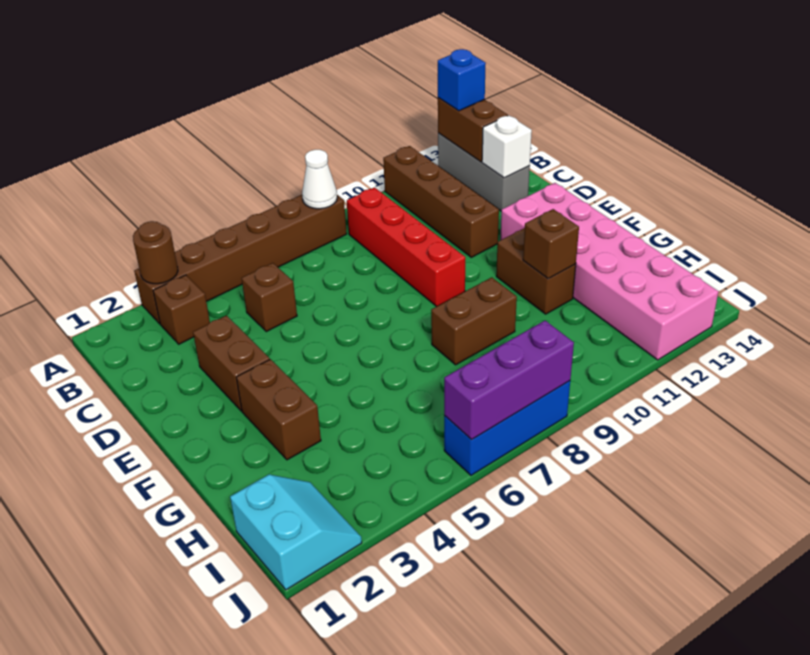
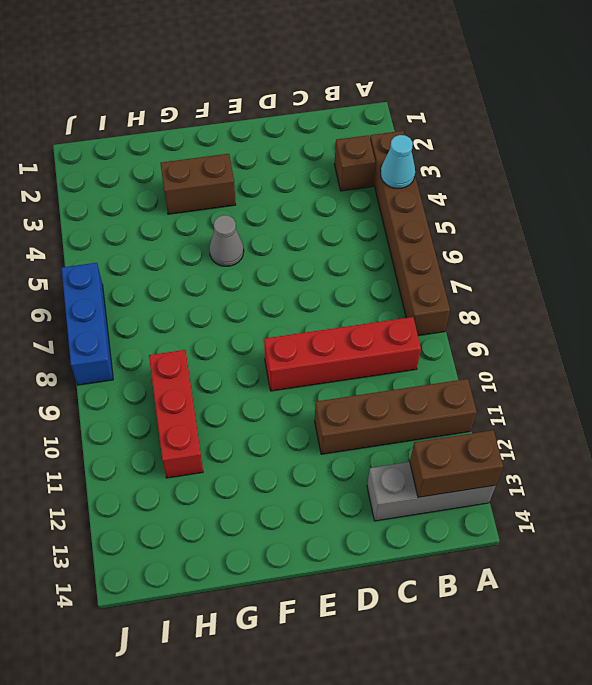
cyan 1x1 cone [381,135,415,188] -> none
grey 1x1 cone [209,215,244,266] -> none
red 1x3 brick [149,350,203,478] -> none
none -> brown 1x1 brick [242,263,297,332]
none -> brown 1x2 brick [193,315,270,411]
none -> pink 2x6 brick [500,183,718,360]

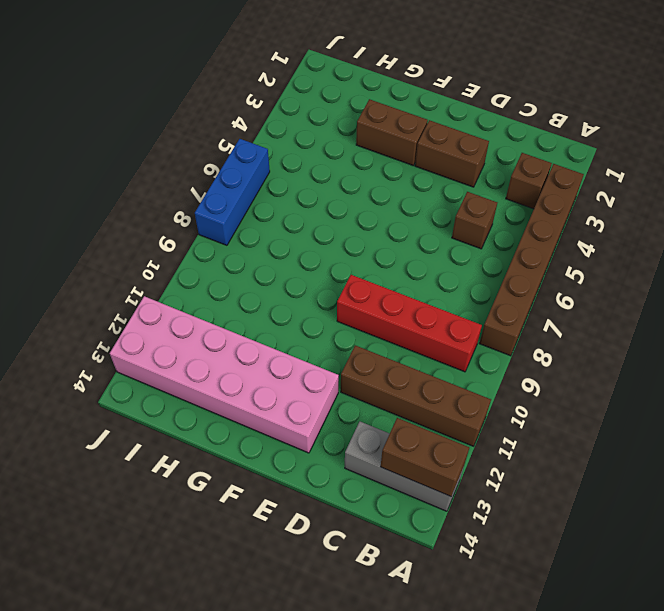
none -> brown 1x2 brick [496,228,576,314]
none -> brown 1x2 brick [431,277,517,365]
none -> cyan 2x2 slope [230,475,362,590]

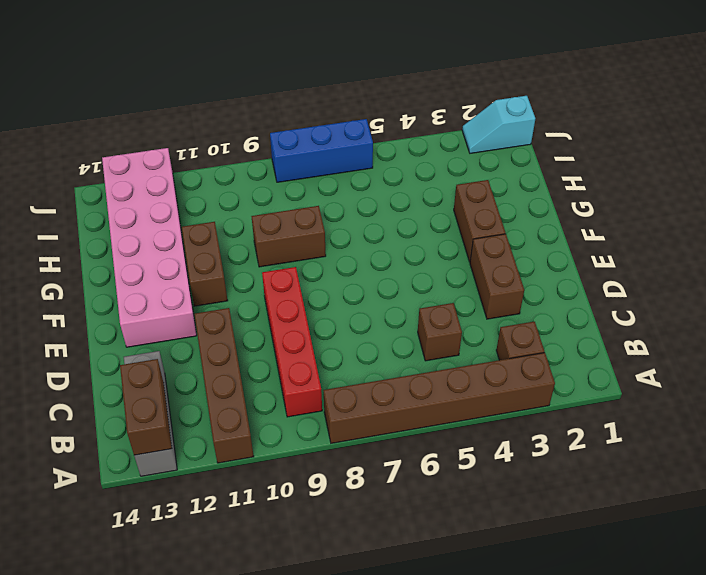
cyan 1x2 slope [462,96,535,153] -> cyan 2x2 slope [230,475,362,590]
none -> brown 1x1 round brick [133,221,178,284]
none -> white 1x1 cone [302,150,337,209]
none -> white 1x1 brick [482,115,532,178]

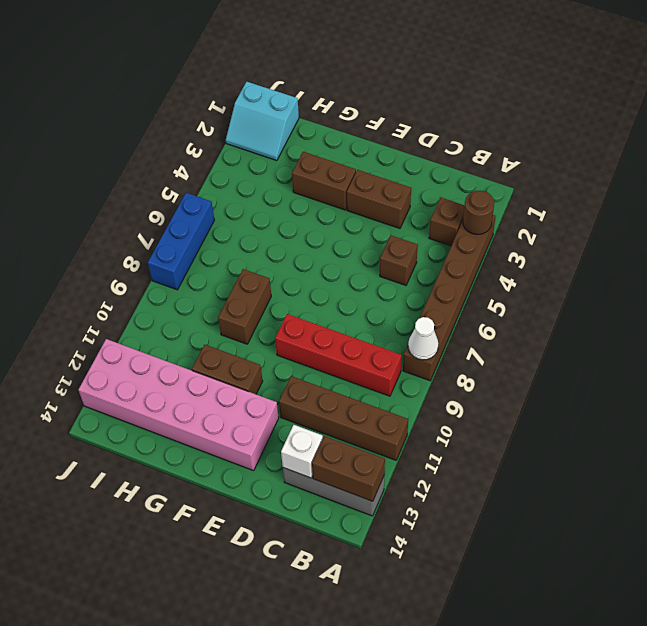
none -> brown 1x1 brick [523,209,579,279]
none -> purple 1x3 brick [444,320,574,440]
none -> blue 1x1 brick [438,49,486,111]

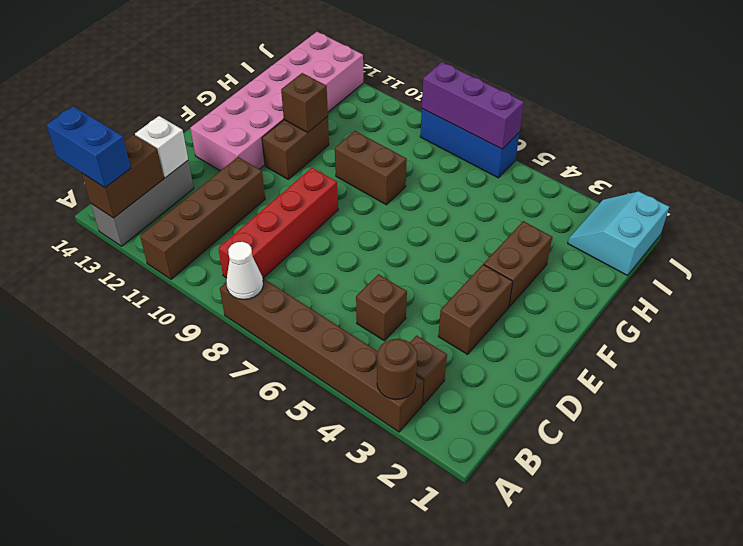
blue 1x2 brick [47,106,131,188] -> blue 1x1 brick [438,49,486,111]

